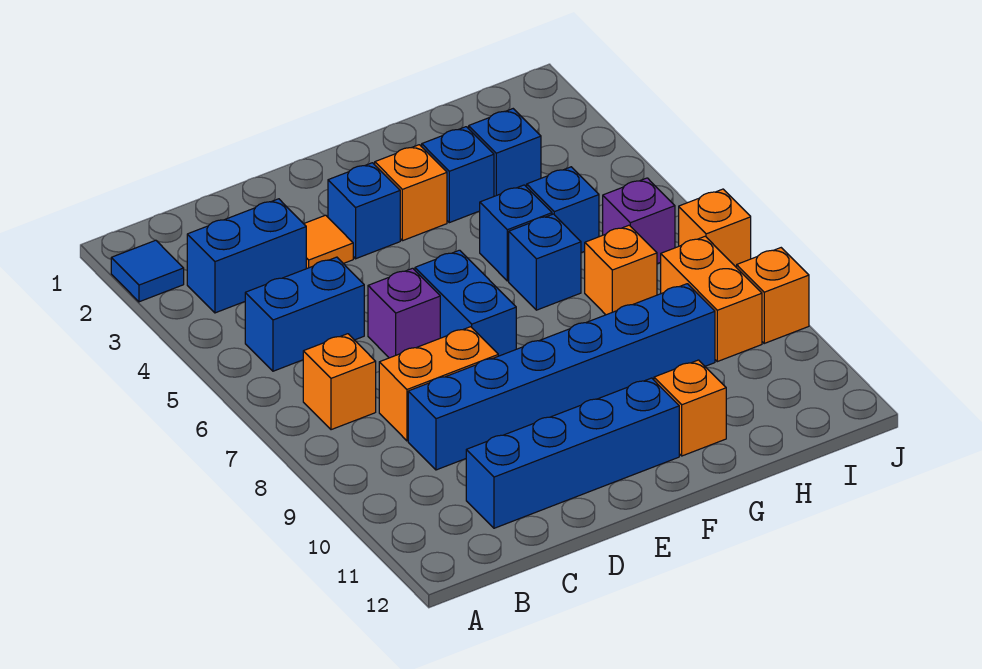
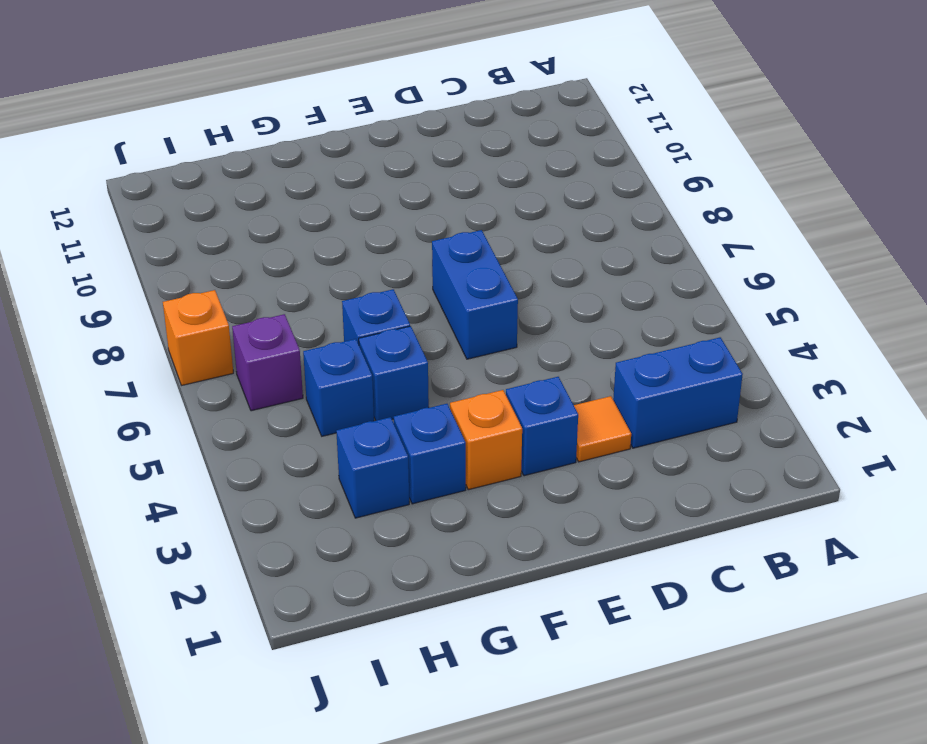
none -> blue 1x1 tile [111,240,184,302]
none -> blue 1x2 brick [245,257,364,371]
none -> orange 1x1 brick [303,334,376,430]

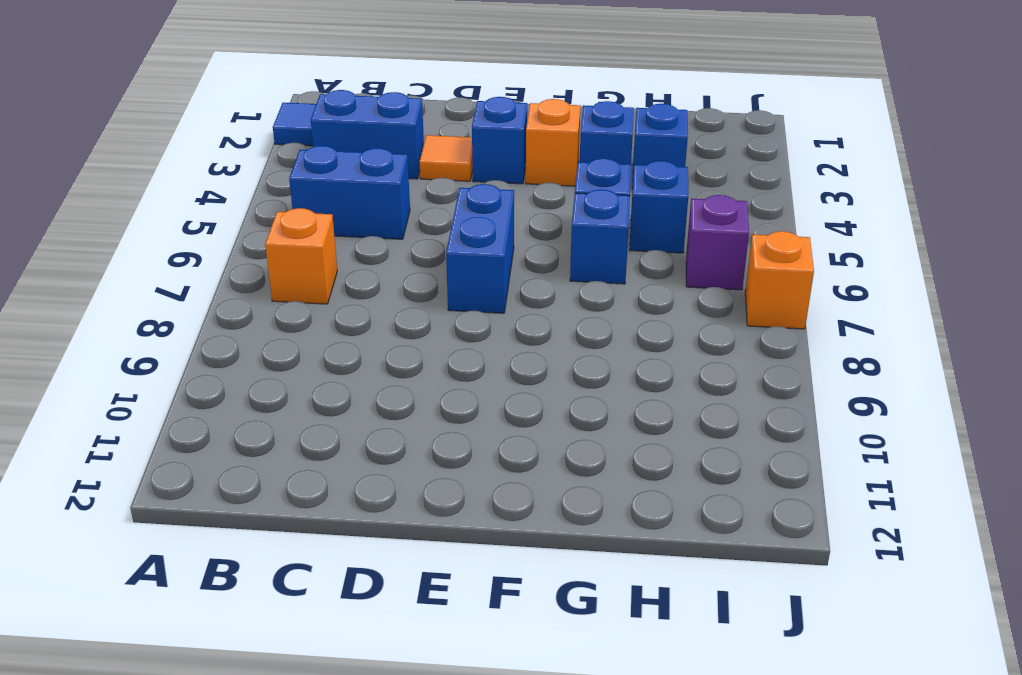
none -> orange 1x2 brick [379,327,498,441]
none -> blue 1x6 brick [408,284,715,470]
none -> blue 1x4 brick [466,378,679,528]

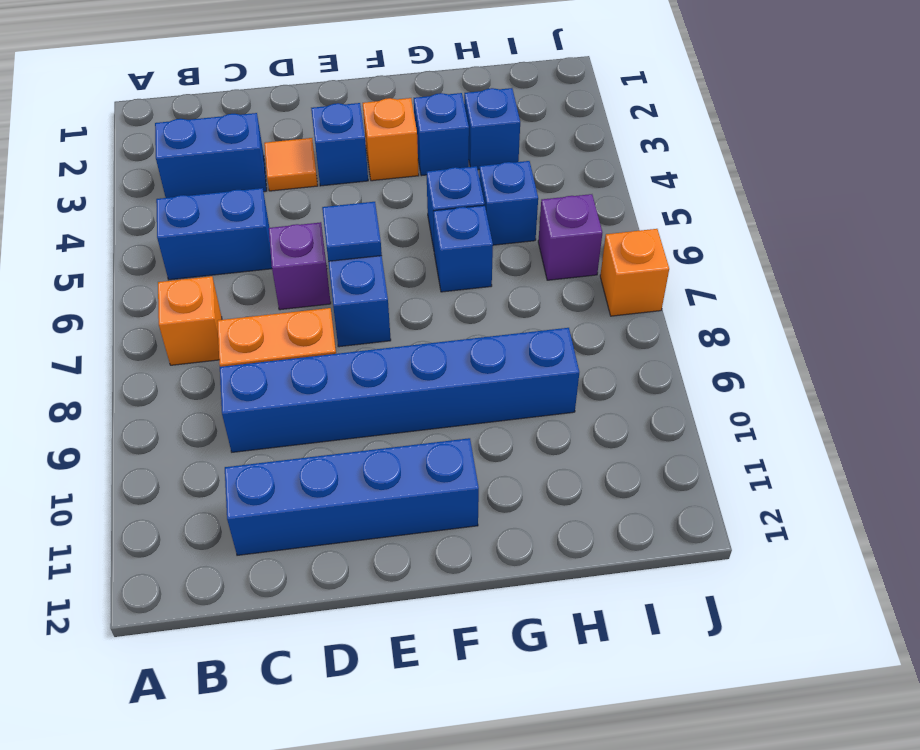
blue 1x1 tile [322,202,382,261] -> blue 1x1 tile moved to [111,240,184,302]
none -> orange 1x1 brick [654,360,726,456]
none -> orange 1x1 brick [585,225,657,315]
none -> orange 1x2 brick [661,236,762,362]

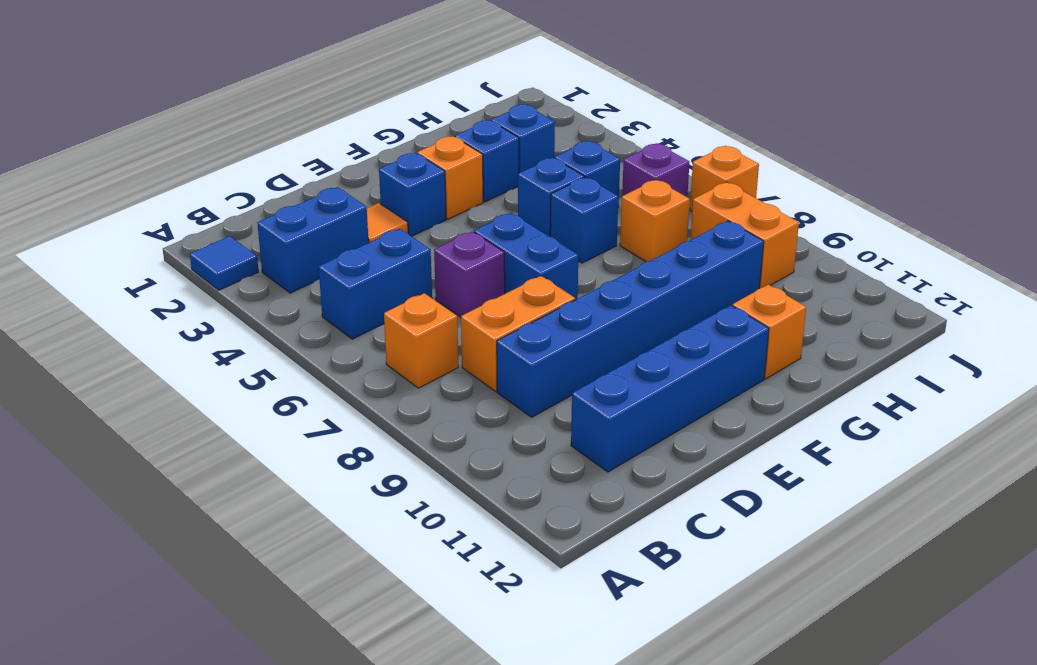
none -> orange 1x1 brick [737,248,809,343]

